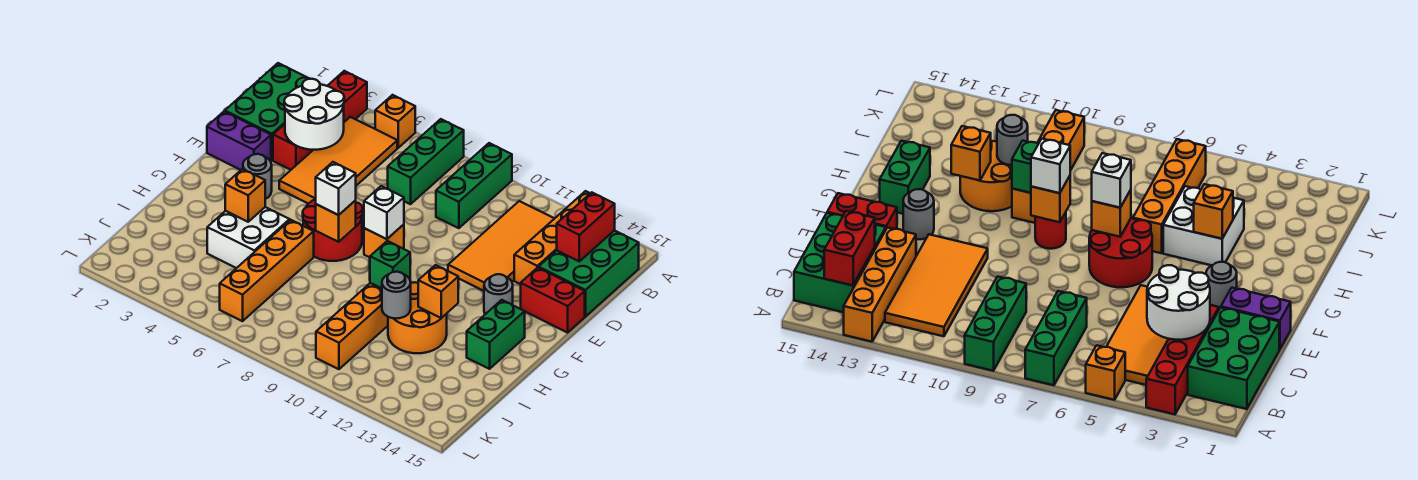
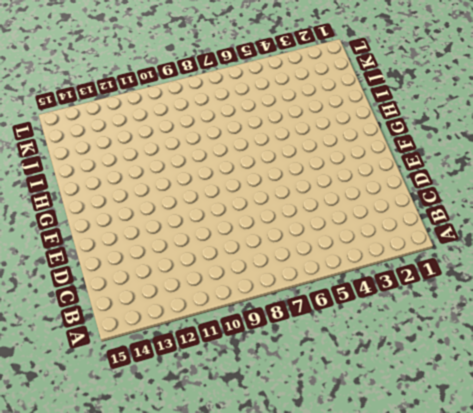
none -> red 1x4 brick [273,71,367,170]
none -> orange 1x1 brick [375,95,415,148]
none -> green 1x3 brick [388,119,464,204]
none -> green 1x3 brick [436,143,512,228]

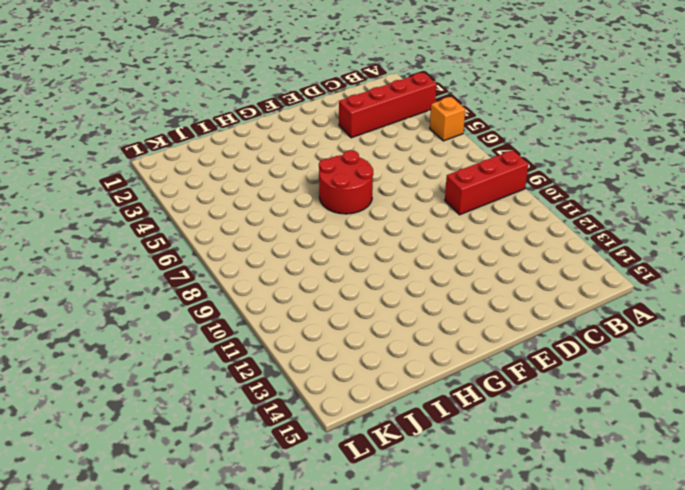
red 1x3 brick [445,150,528,215] -> green 1x3 brick [436,143,512,228]
none -> green 1x3 brick [388,119,464,204]
none -> orange 1x4 brick [514,191,590,284]
none -> green 2x3 brick [225,63,310,160]
none -> orange 2x4 tile [279,117,397,204]

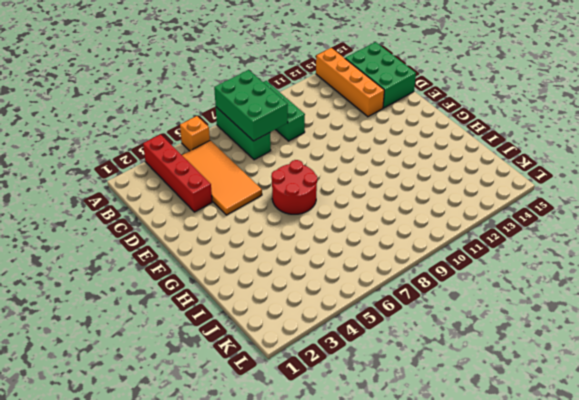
green 2x3 brick [214,70,288,141] -> green 2x3 brick moved to [225,63,310,160]
none -> orange 2x4 tile [448,201,555,291]
none -> purple 1x2 brick [207,111,271,170]
none -> red 1x2 brick [521,268,585,333]
none -> grey 1x1 round brick [243,154,272,199]

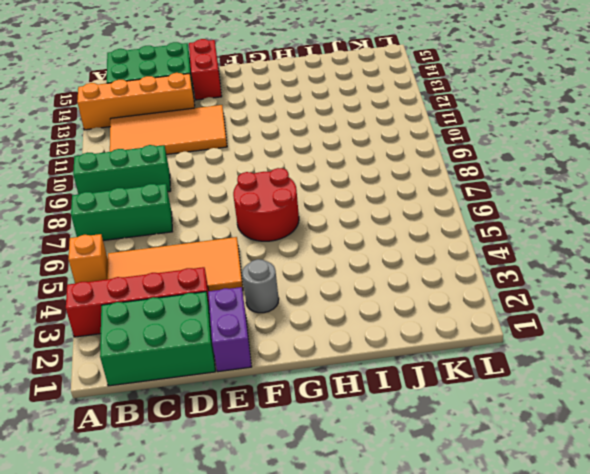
none -> grey 1x1 round brick [484,274,513,314]
none -> red 1x1 round brick [1035,212,1066,249]
none -> green 1x2 brick [467,300,525,369]
none -> white 2x2 brick [207,207,290,268]

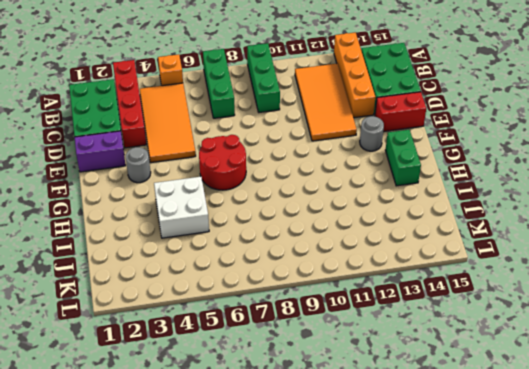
none -> red 1x1 round brick [1035,212,1066,249]
none -> orange 1x4 brick [220,220,314,321]
none -> orange 1x4 brick [316,283,388,369]
none -> orange 2x2 round brick [388,282,447,353]

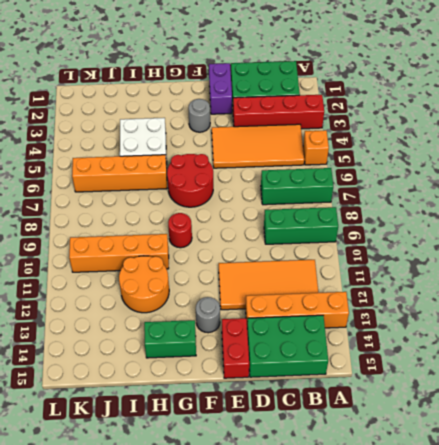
none -> red 1x2 brick [557,192,615,261]
none -> white 2x2 round brick [284,79,344,150]
none -> orange 1x1 brick [316,200,356,242]
none -> orange 1x1 brick [364,224,404,257]

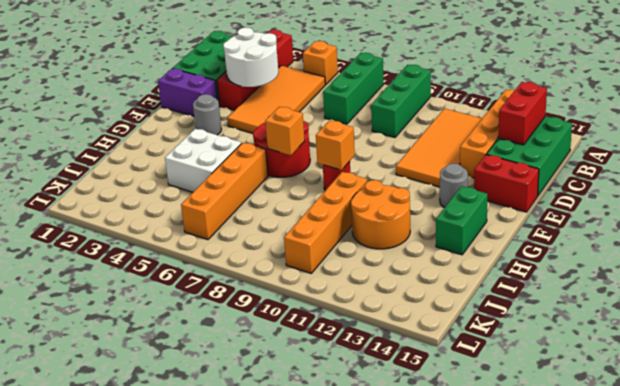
none -> orange 1x1 brick [225,169,265,222]
none -> green 1x1 brick [370,241,410,288]
none -> orange 1x1 brick [418,265,458,318]
none -> grey 1x1 round brick [382,272,411,319]

